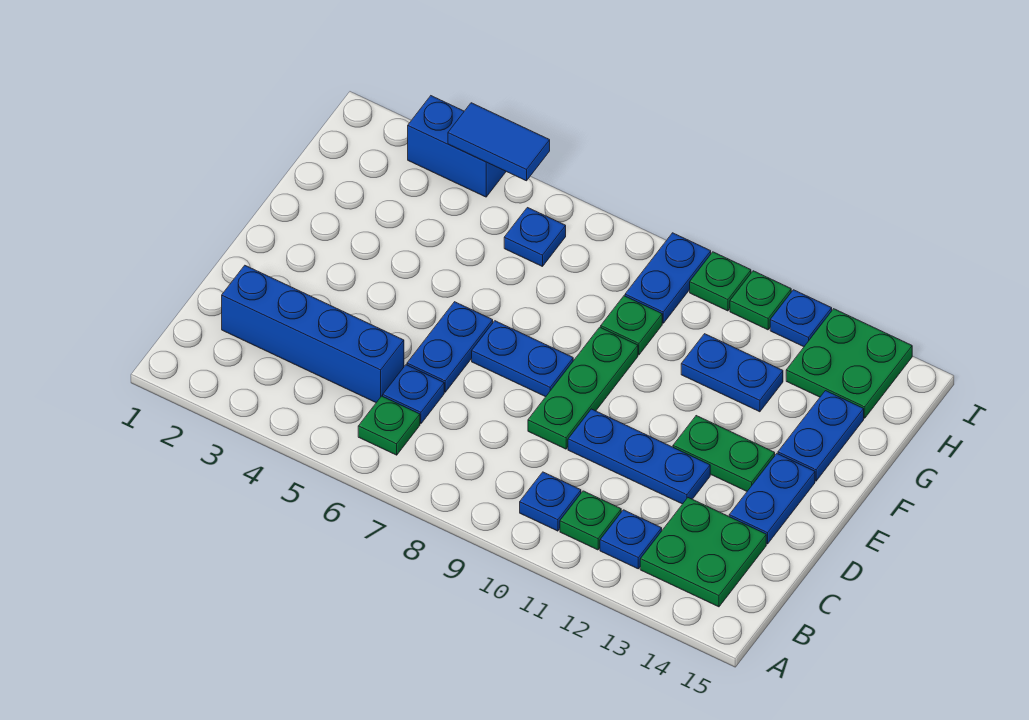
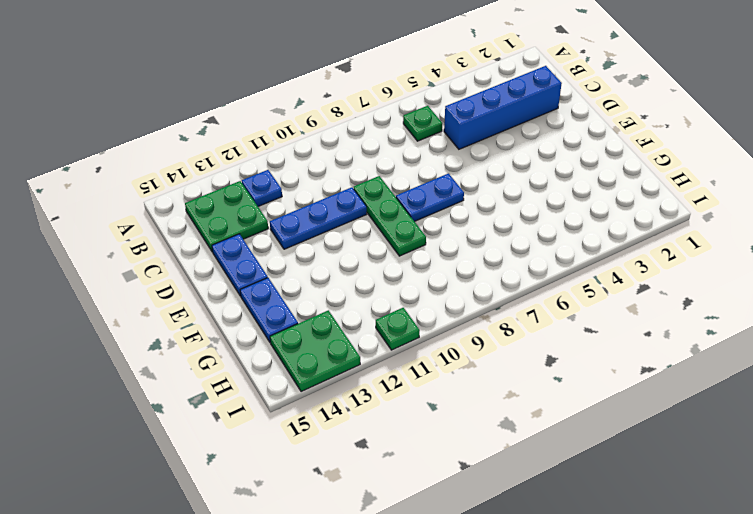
none -> blue 1x1 plate [520,472,581,531]
none -> green 1x1 plate [560,491,621,550]
none -> blue 1x1 plate [383,365,444,424]

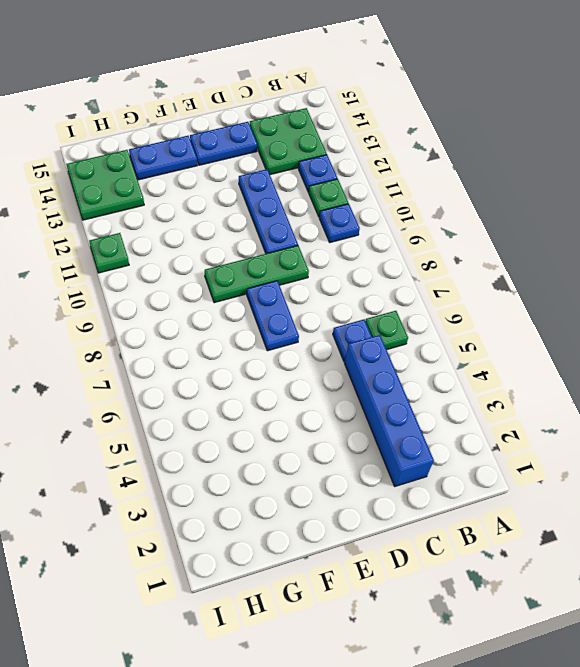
none -> blue 1x2 plate [407,302,493,392]
none -> green 1x2 plate [673,416,775,491]
none -> green 1x1 plate [601,296,662,355]

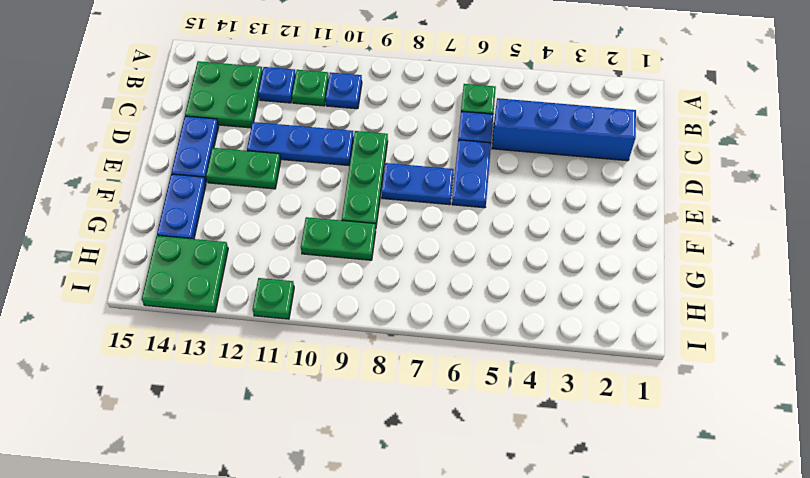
green 1x2 plate [301,217,376,260] -> green 1x1 plate [601,296,662,355]
none -> blue 1x2 plate [681,334,783,412]
none -> blue 1x1 plate [504,208,566,267]
none -> blue 1x2 plate [625,233,711,323]

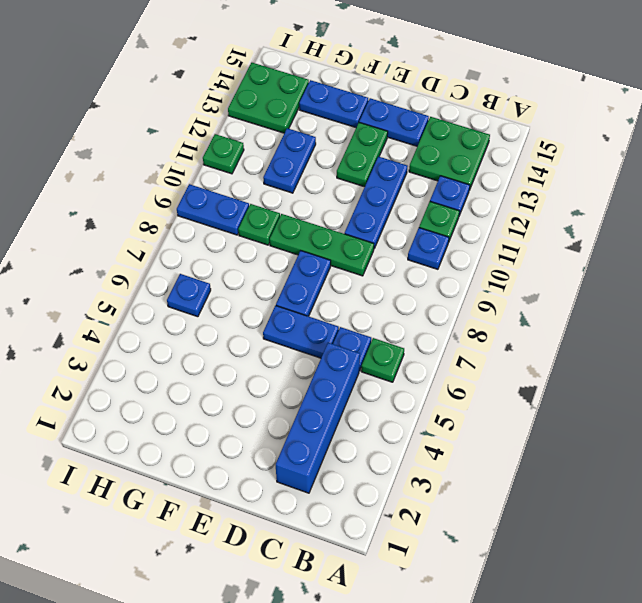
none -> blue 1x2 brick [408,96,506,197]
none -> green 1x1 plate [690,252,751,311]
none -> blue 1x1 plate [770,290,832,347]

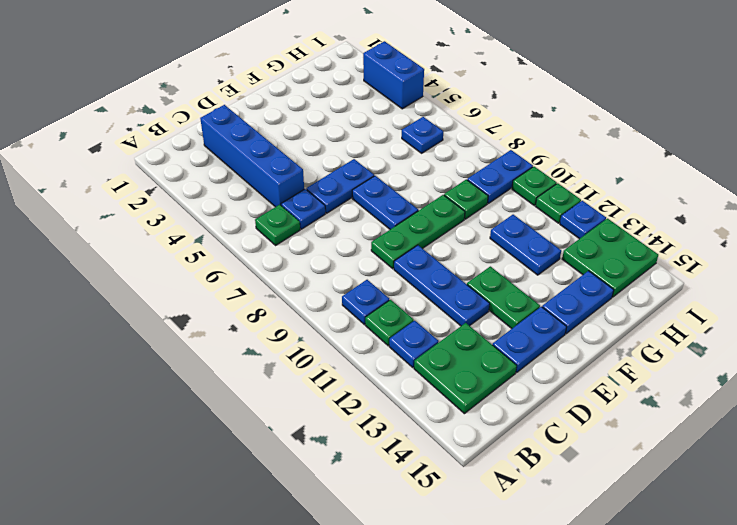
none -> blue 1x2 tile [448,103,550,181]

